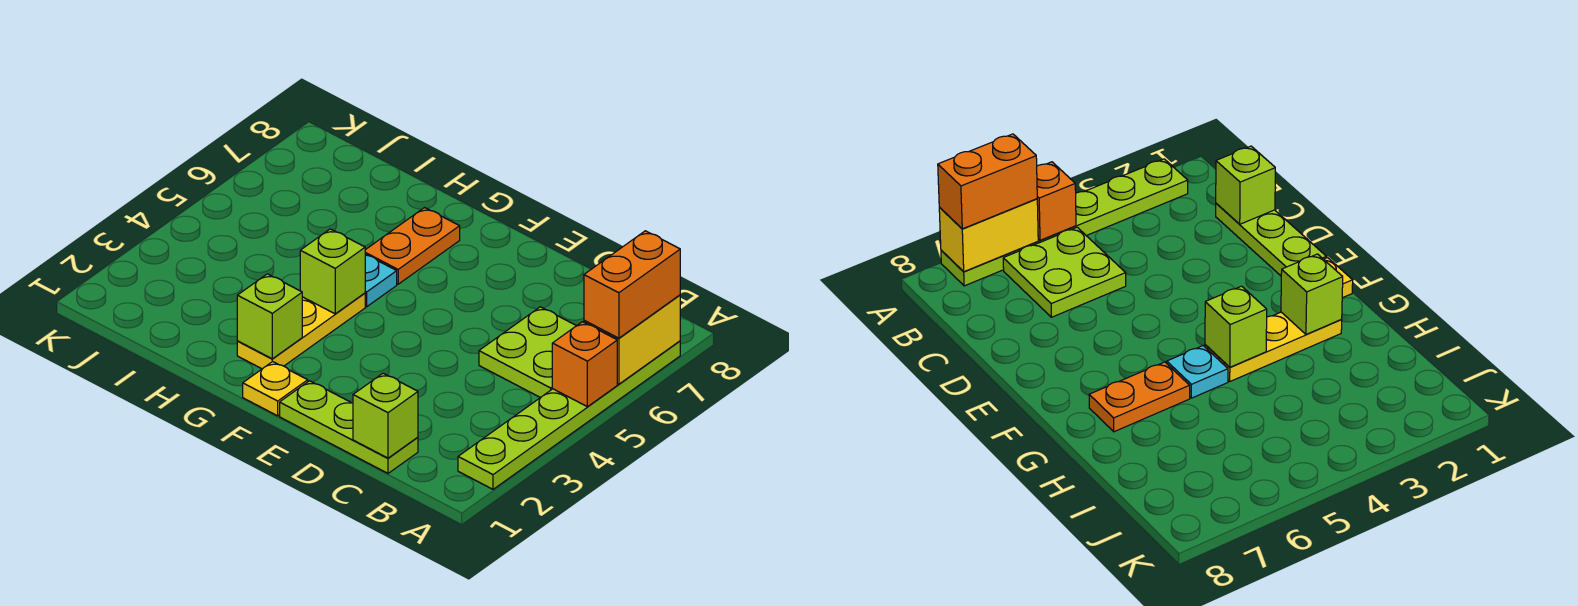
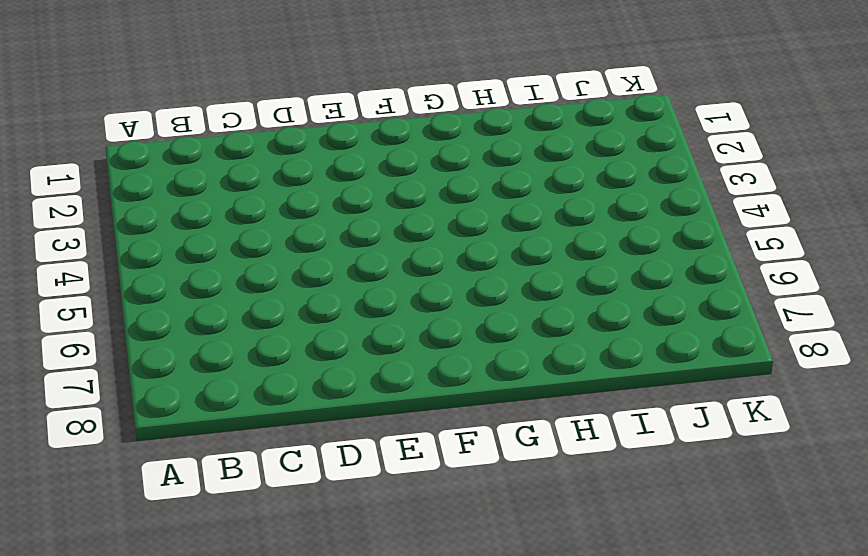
none -> lime 1x6 plate [458,341,680,489]
none -> lime 2x2 plate [479,307,576,398]
none -> lime 1x3 plate [280,381,418,473]

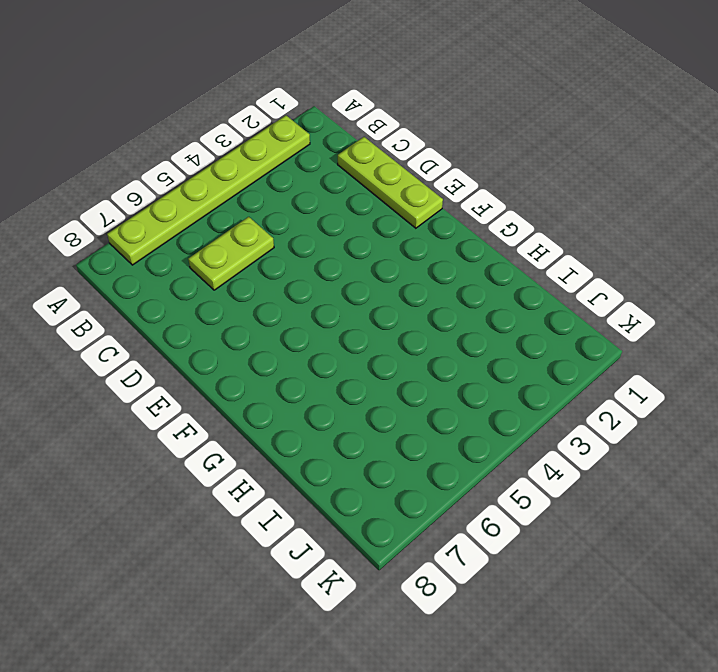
lime 1x2 plate [188,217,274,290] -> lime 2x2 plate [479,307,576,398]
none -> yellow 1x1 plate [243,362,308,416]
none -> yellow 1x3 plate [237,293,365,369]
none -> cyan 1x1 plate [365,254,397,307]

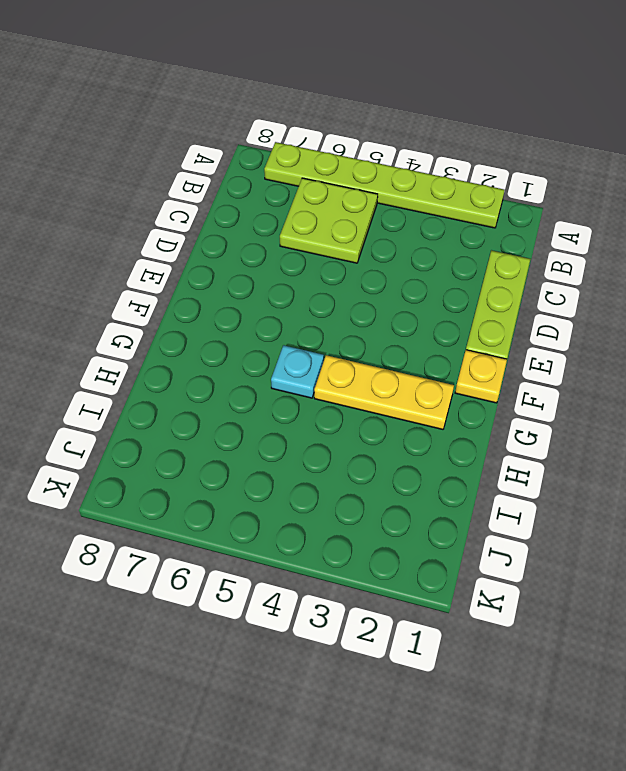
none -> orange 1x2 plate [365,208,460,284]
none -> orange 1x1 brick [552,322,617,407]
none -> yellow 1x2 brick [584,295,680,384]

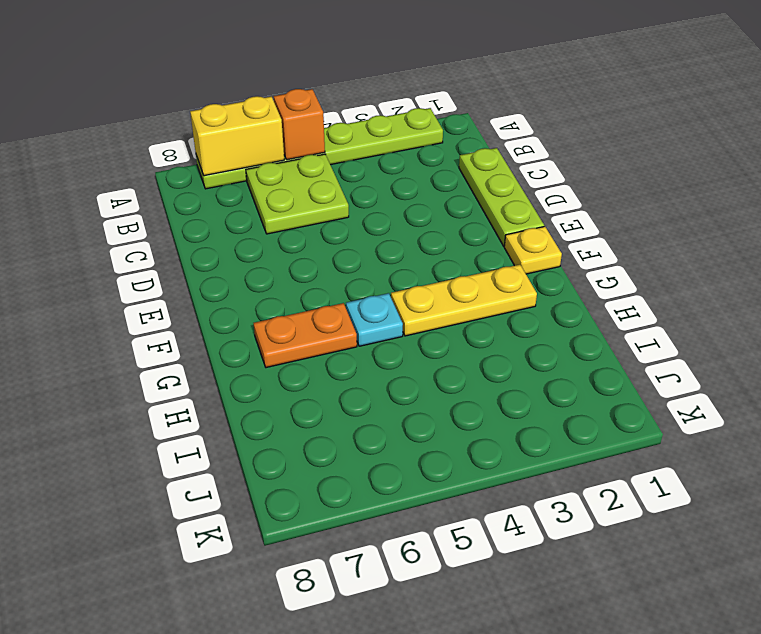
none -> lime 1x1 brick [353,373,418,458]
none -> lime 1x1 brick [237,274,302,359]
none -> lime 1x1 brick [300,229,365,314]

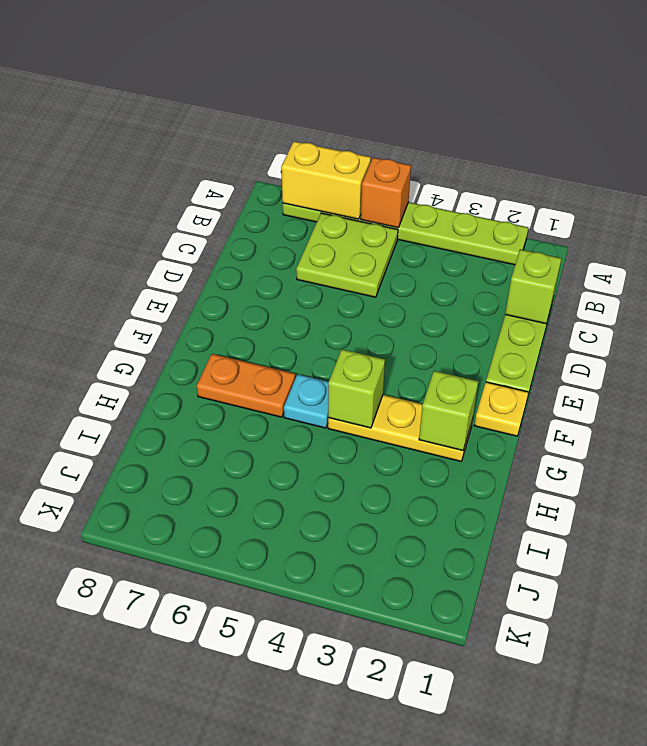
none -> orange 1x2 brick [584,231,680,338]

